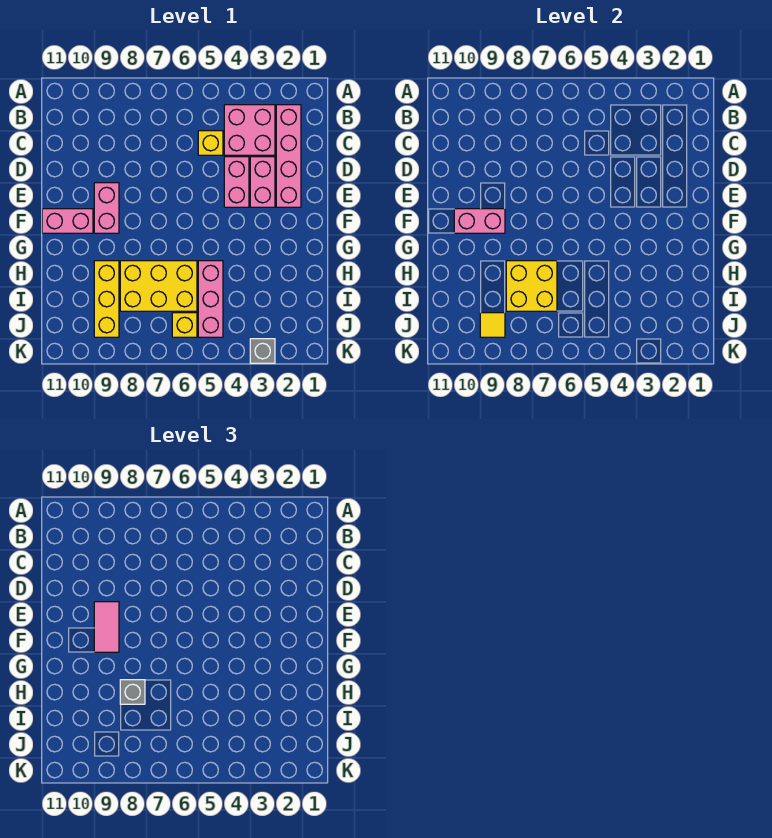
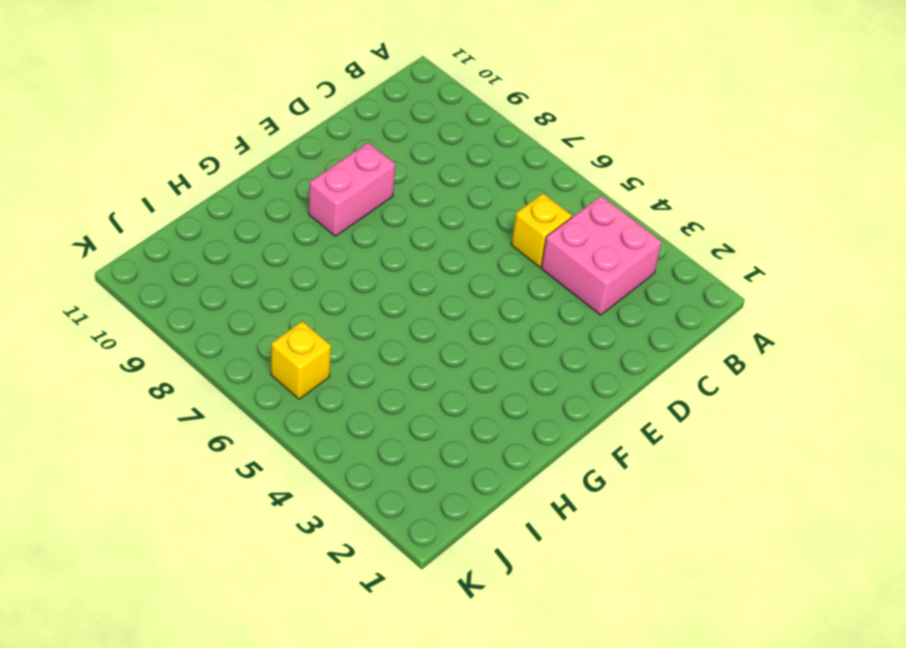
none -> pink 1x4 brick [276,105,301,207]
none -> pink 1x2 brick [250,157,275,207]
none -> pink 1x2 brick [224,157,249,207]

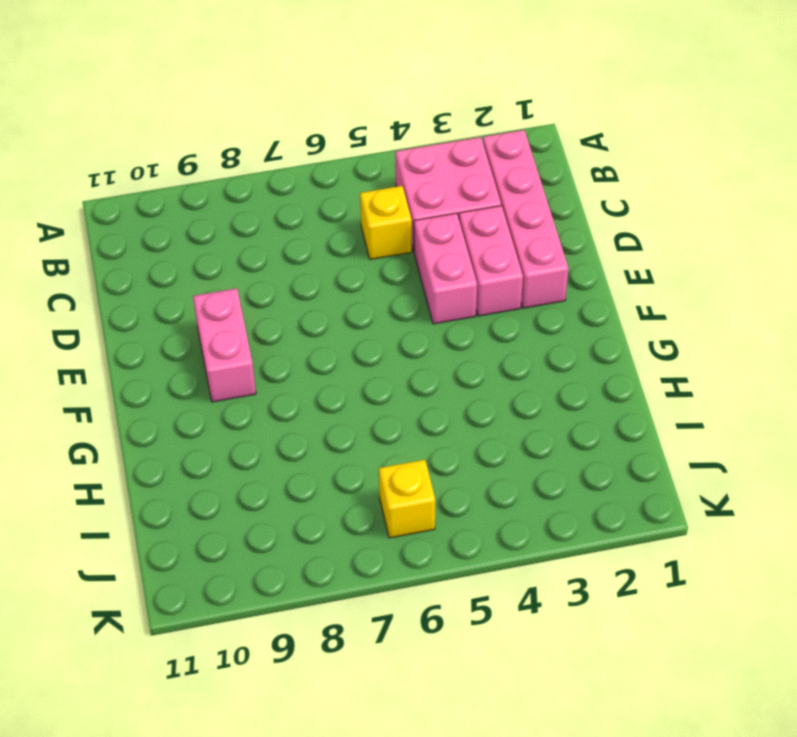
none -> pink 1x2 brick [42,209,93,233]
none -> pink 1x3 brick [198,261,223,337]
none -> yellow 2x3 brick [120,261,197,311]

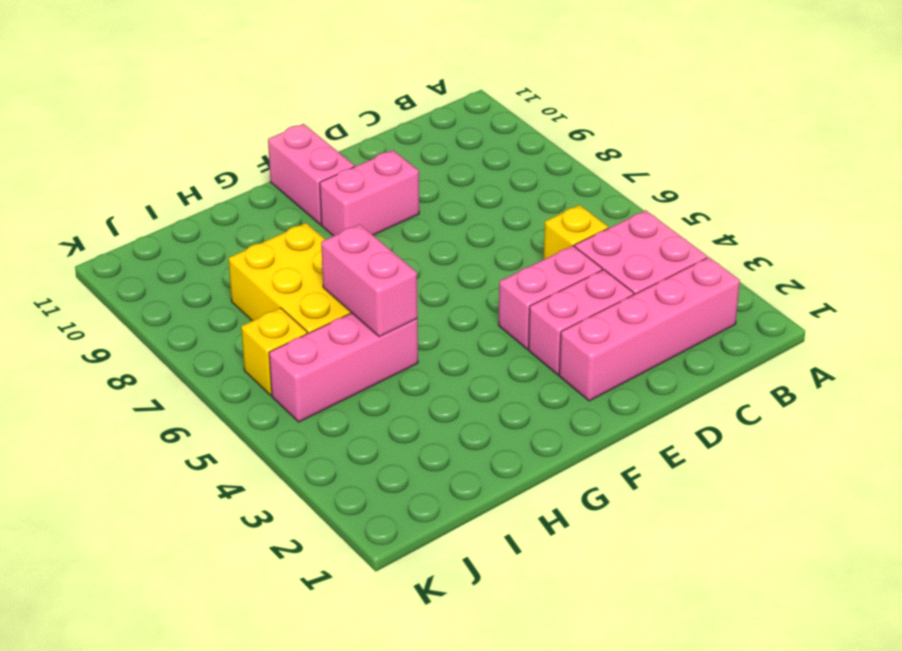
pink 1x2 brick [321,224,418,337] -> pink 1x2 brick moved to [454,209,505,233]
none -> yellow 1x3 brick [94,261,119,337]
none -> grey 1x1 brick [250,339,275,363]
none -> yellow 2x2 brick [506,261,557,311]

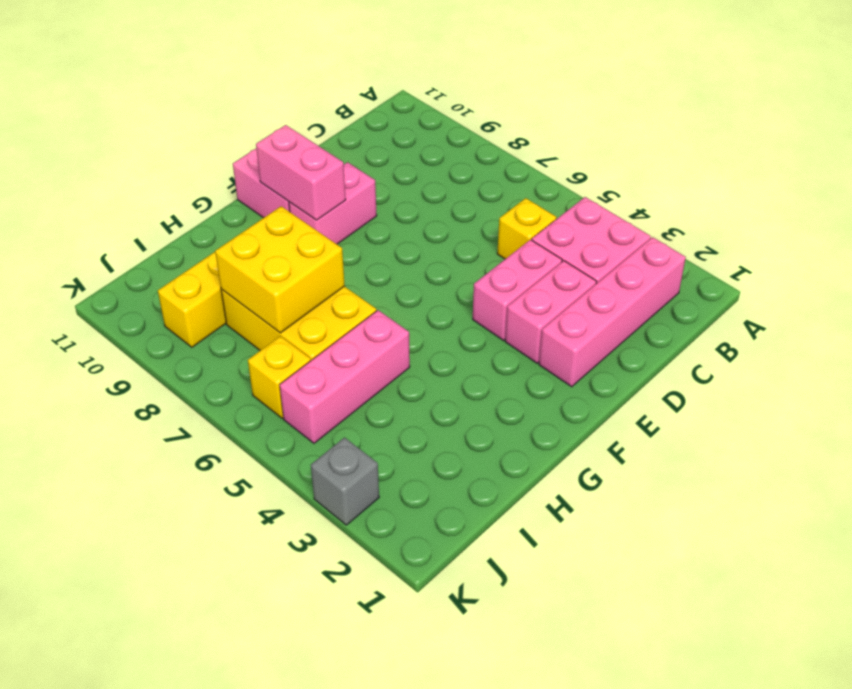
none -> yellow 1x1 tile [480,313,505,337]
none -> pink 1x2 tile [94,602,119,652]
none -> grey 1x1 brick [120,680,145,704]

